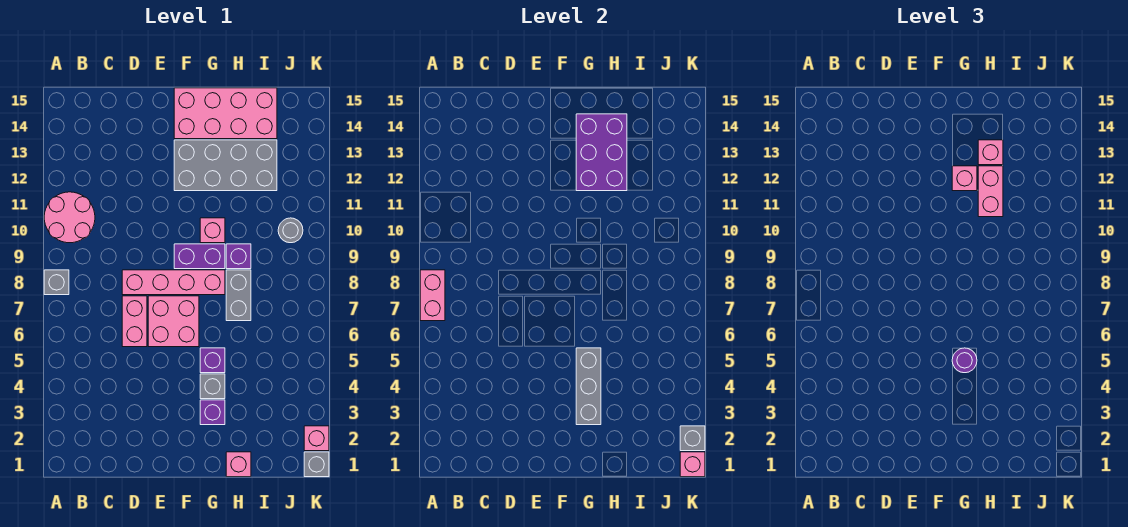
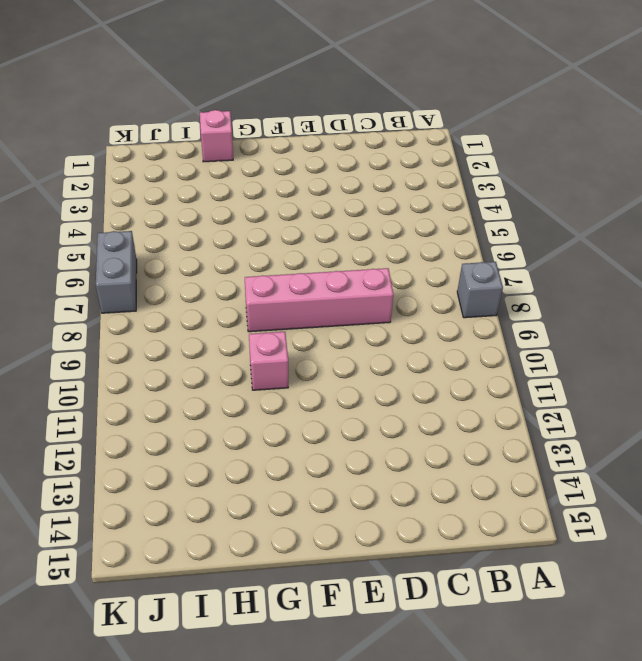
grey 1x2 brick [96,231,137,313] -> grey 1x2 brick moved to [226,270,251,321]
none -> pink 2x2 round brick [44,192,95,243]
none -> pink 1x2 brick [122,296,147,347]
none -> pink 2x2 brick [148,296,199,347]

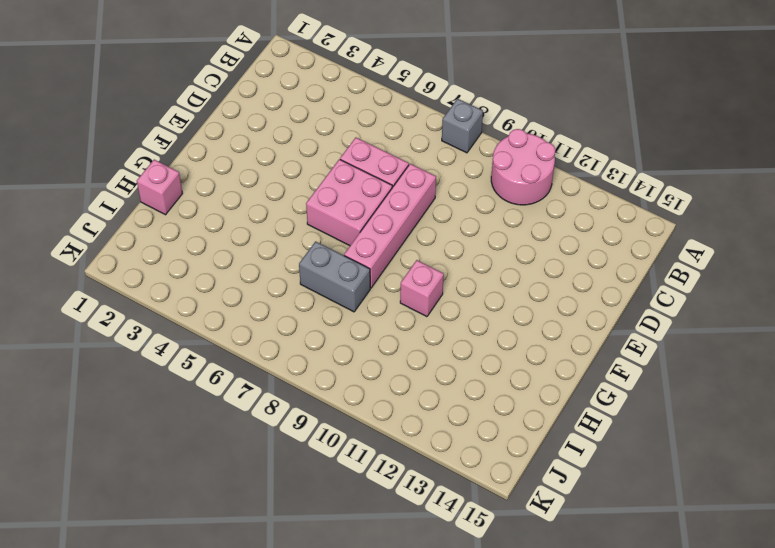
none -> purple 1x2 brick [174,244,225,269]
none -> grey 2x4 brick [174,140,277,191]
none -> pink 2x4 brick [174,88,277,139]

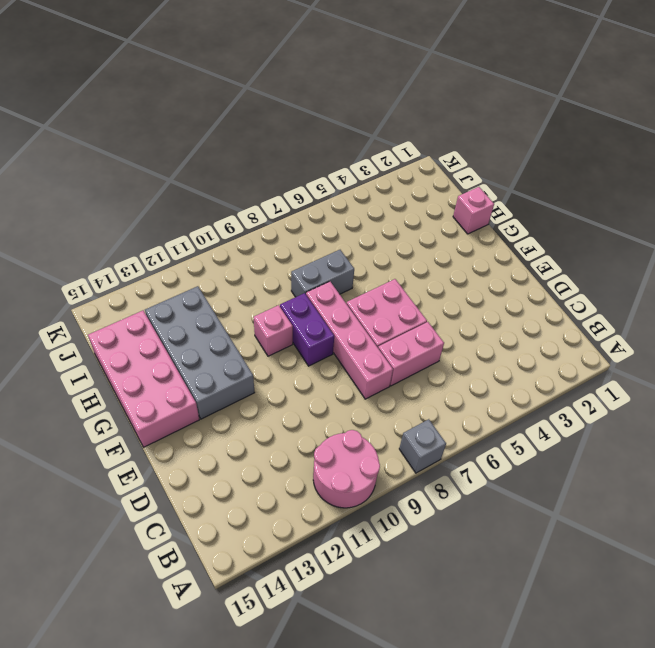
none -> purple 1x1 brick [200,400,225,425]
none -> grey 1x1 brick [200,374,225,399]
none -> purple 1x1 brick [200,348,225,373]

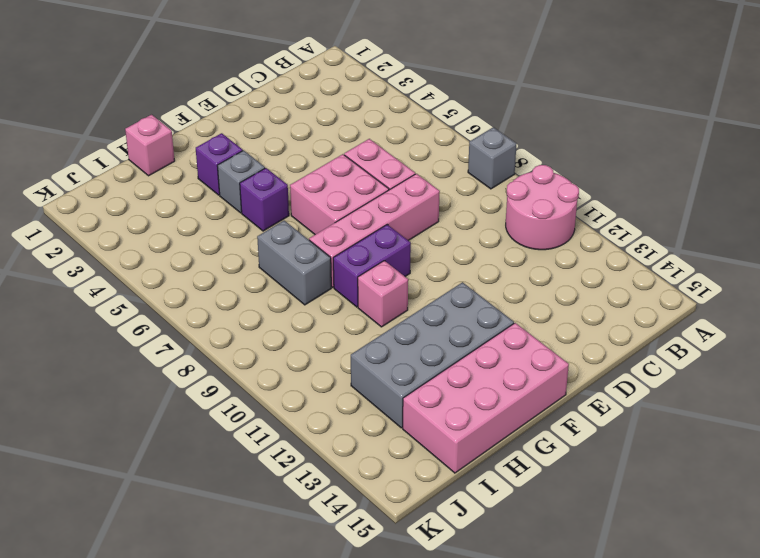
none -> purple 1x1 brick [226,244,251,269]
none -> grey 1x1 round brick [278,218,303,243]
none -> grey 1x1 brick [304,452,329,477]

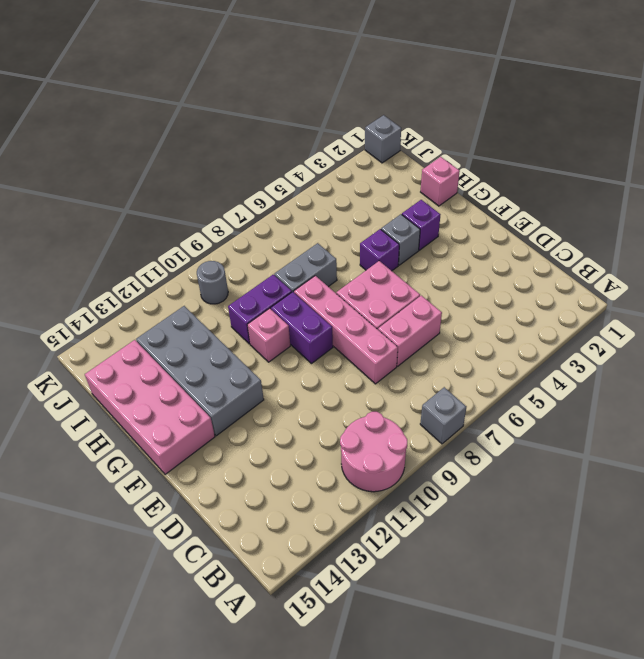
purple 1x2 brick [228,275,292,344] -> purple 1x1 brick [226,244,251,269]
none -> pink 1x1 brick [304,426,329,451]
none -> pink 1x2 brick [420,270,445,321]
none -> grey 1x3 brick [576,348,601,425]

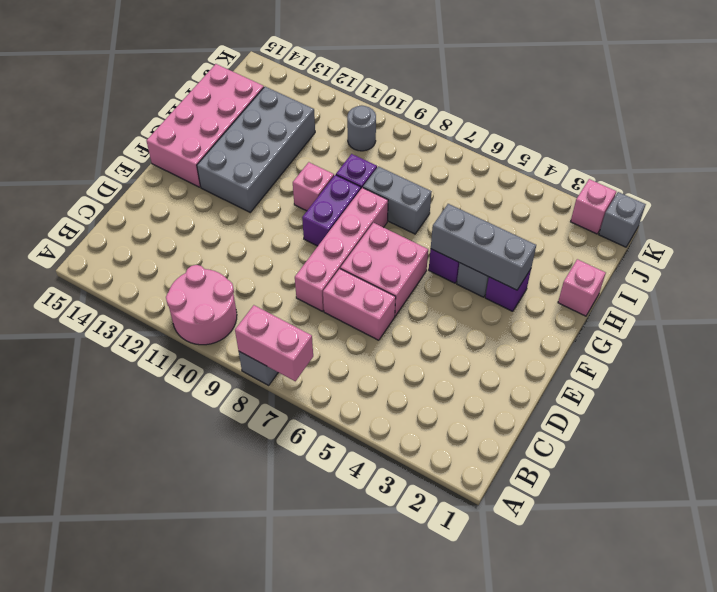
none -> purple 2x3 brick [576,114,627,191]
none -> pink 1x1 brick [680,452,705,477]
none -> grey 1x1 brick [680,426,705,451]

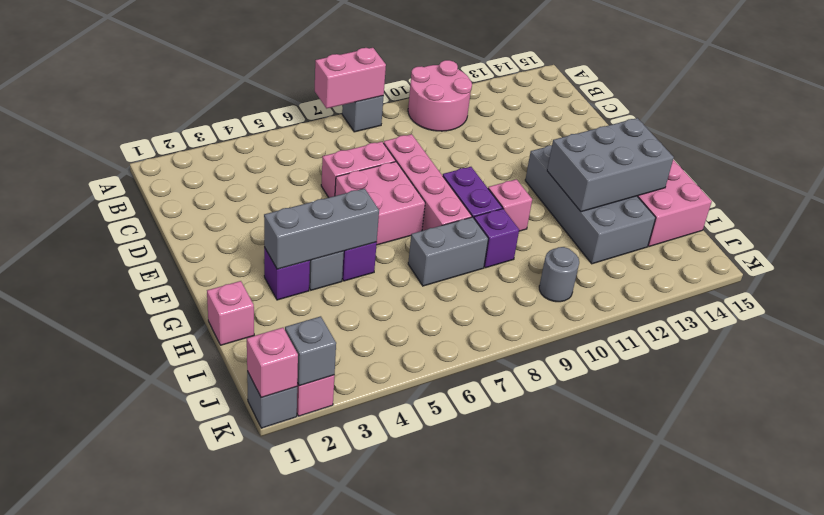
grey 2x3 brick [547,118,674,212] -> purple 2x3 brick [576,114,627,191]
none -> purple 1x1 round brick [952,348,977,373]
none -> pink 1x1 brick [952,166,977,191]
none -> pink 1x2 brick [978,166,1003,217]

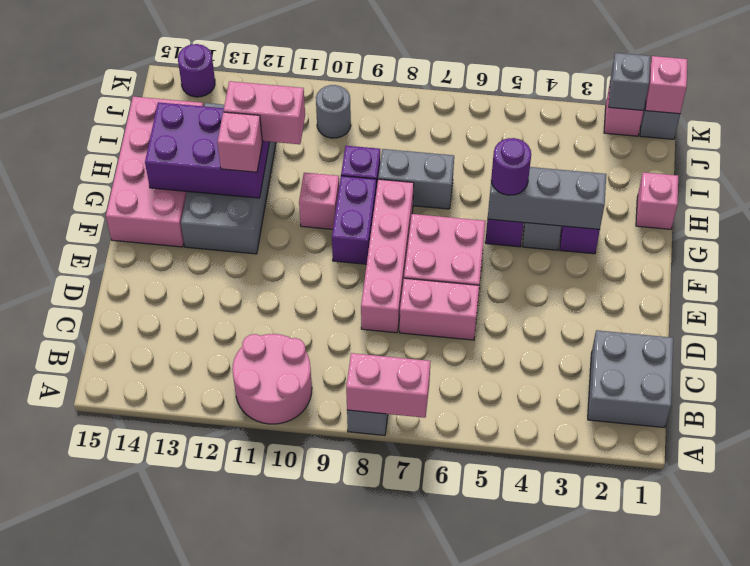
grey 2x2 brick [588,330,673,428] -> none
purple 1x1 round brick [178,44,215,97] -> none
none -> pink 1x1 brick [978,140,1003,165]

